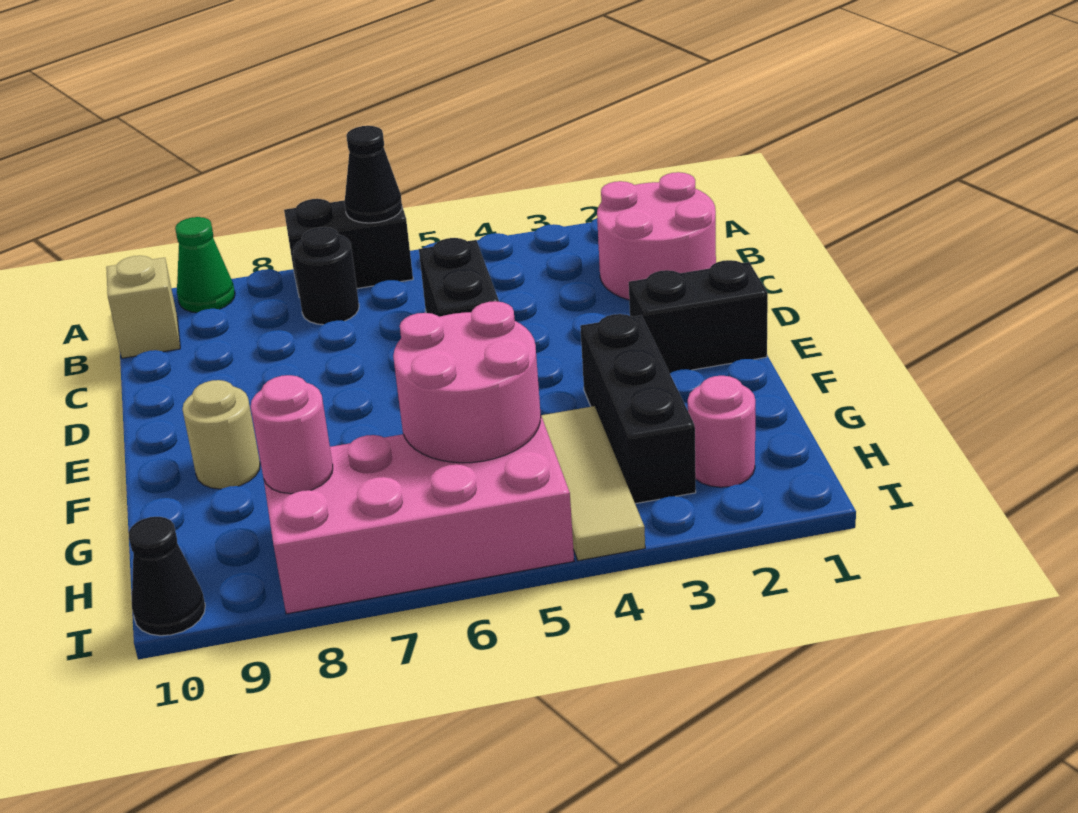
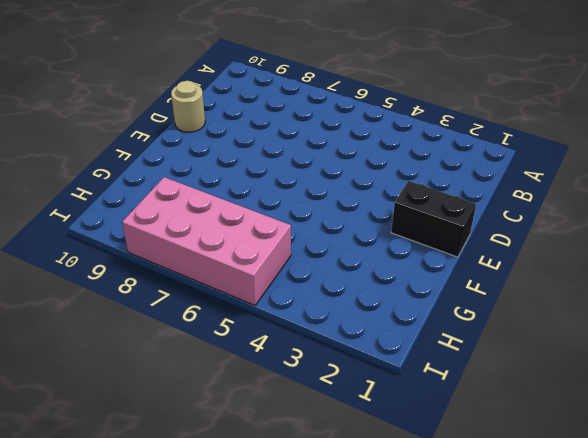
tan 1x1 round brick [171,81,205,132] -> tan 1x1 round brick moved to [182,380,260,489]
none -> black 1x2 brick [284,199,413,298]
none -> green 1x1 cone [175,217,235,313]
none -> pink 2x2 round brick [597,172,716,300]

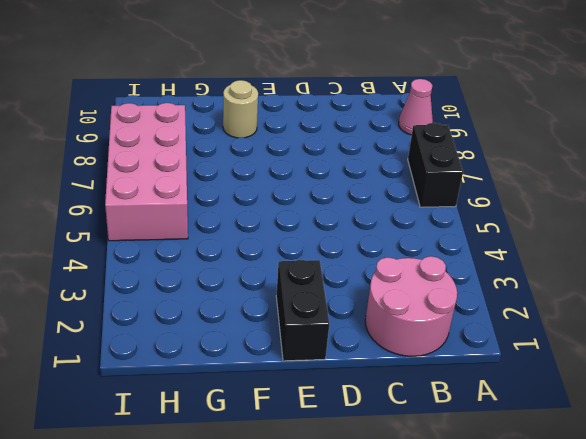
pink 1x1 cone [399,79,433,135] -> green 1x1 cone [175,217,235,313]
none -> black 1x1 round brick [293,227,359,325]
none -> tan 1x1 brick [106,256,180,358]
none -> black 1x2 brick [419,238,499,317]

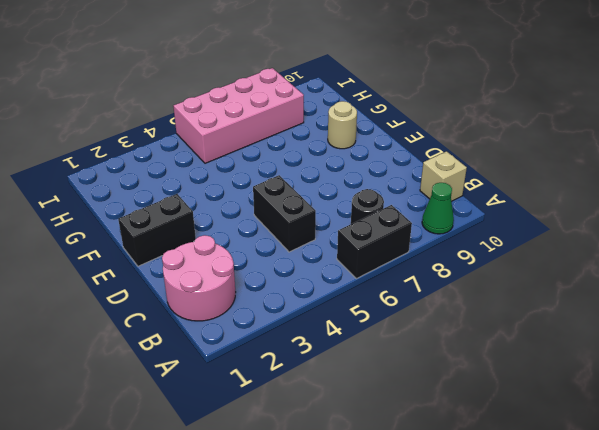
none -> black 1x3 brick [580,314,696,504]
none -> tan 1x3 tile [541,406,645,561]
none -> pink 1x1 round brick [688,376,755,487]

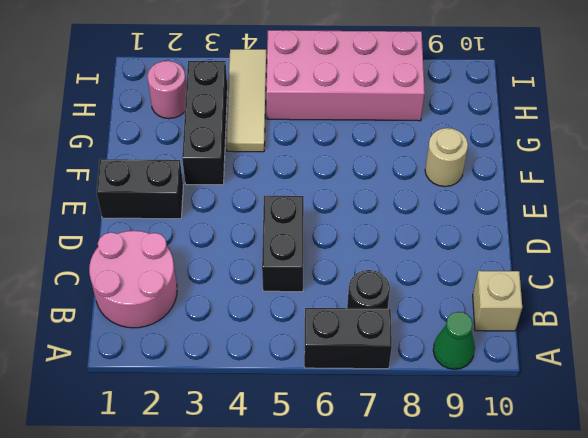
none -> black 1x1 cone [128,517,205,636]
none -> black 1x1 cone [345,126,402,223]
none -> pink 2x2 round brick [393,301,541,463]

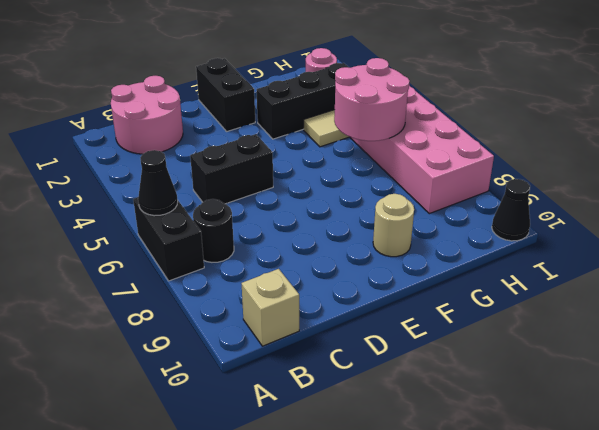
none -> green 1x1 cone [175,217,235,313]
none -> pink 1x1 round brick [251,375,333,494]

